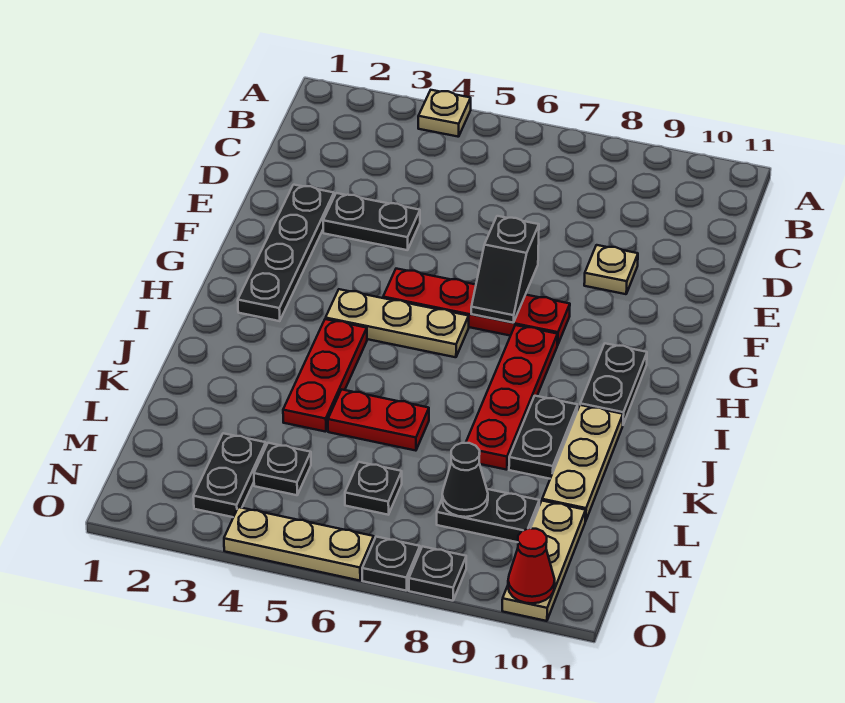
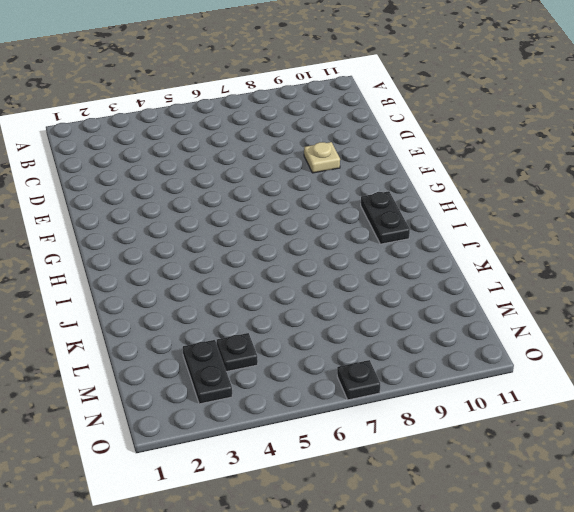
none -> tan 1x1 plate [418,90,471,137]
none -> black 1x4 plate [238,185,334,321]
none -> black 1x2 plate [323,193,420,250]

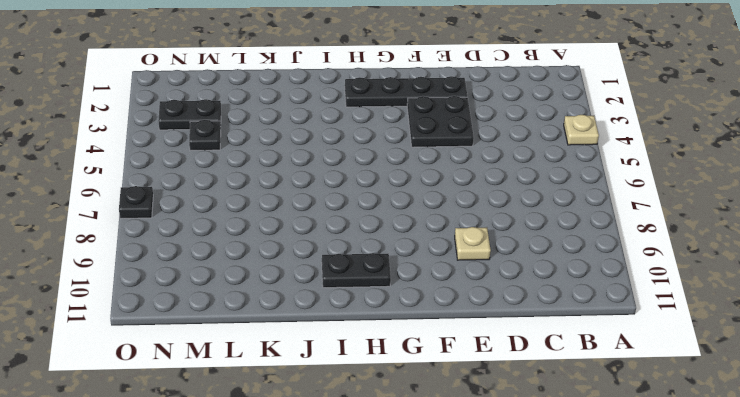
black 2x2 plate [407,96,474,147] -> black 1x2 plate [323,193,420,250]
none -> red 1x4 plate [383,269,570,345]
none -> tan 1x3 plate [326,289,469,357]
none -> red 1x4 plate [466,325,558,470]

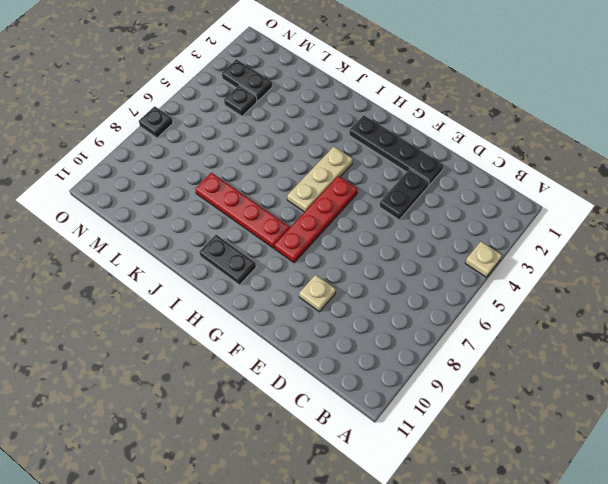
none -> red 1x3 plate [283,319,367,432]
none -> black 1x2 plate [509,396,578,479]
none -> tan 1x3 plate [542,405,623,521]

